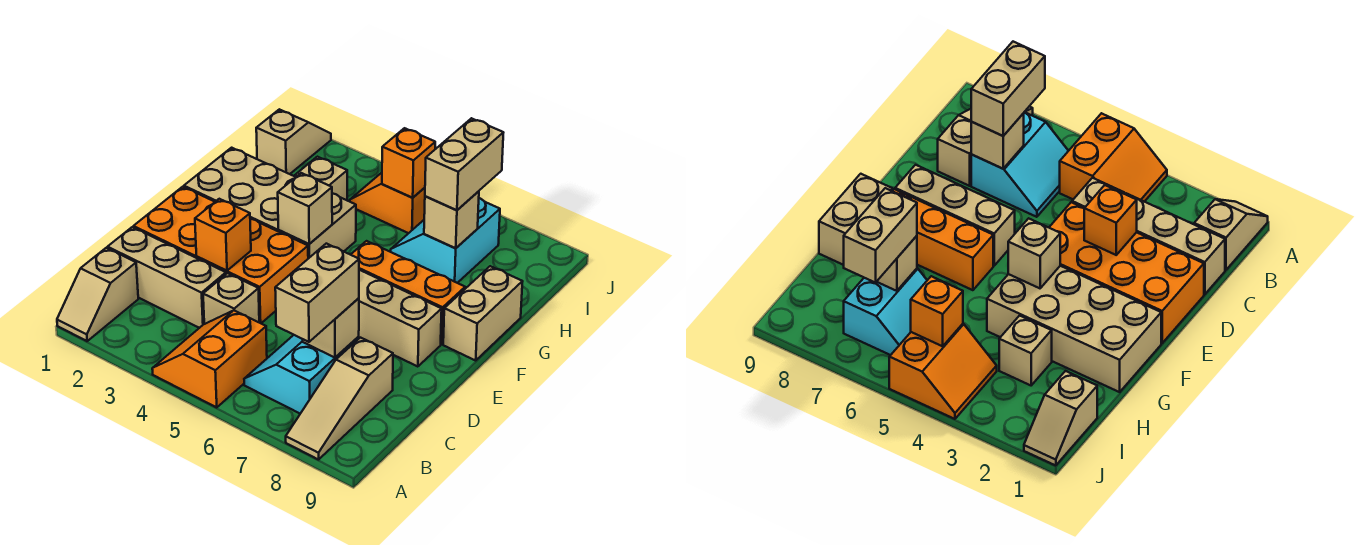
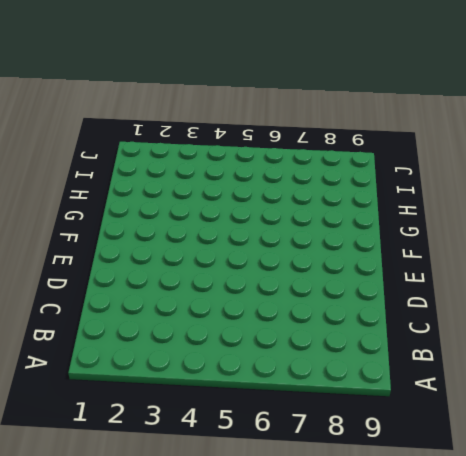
none -> tan 1x2 slope [57,248,138,341]
none -> orange 2x2 slope [152,310,267,408]
none -> tan 1x3 slope [286,338,393,460]

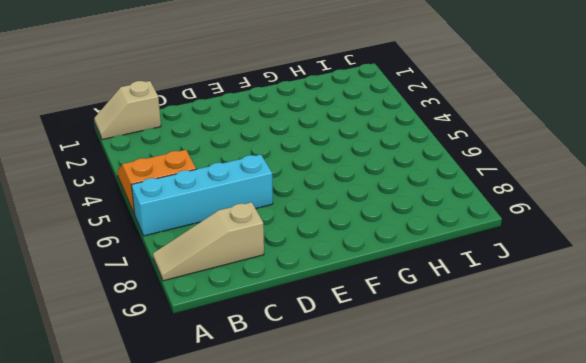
cyan 1x4 brick [131,155,273,236] -> cyan 2x2 slope [244,335,359,414]
none -> tan 1x3 brick [108,227,226,328]
none -> tan 1x1 brick [203,273,259,324]
none -> orange 2x4 brick [133,187,308,323]

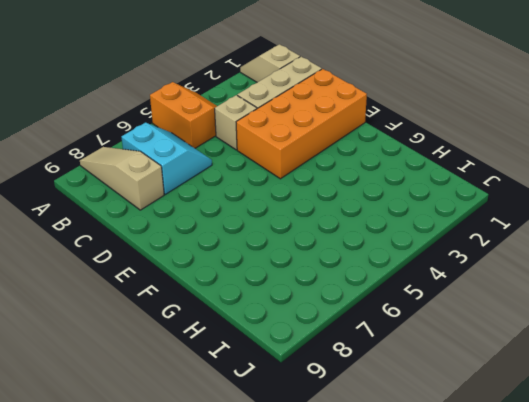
none -> tan 1x3 brick [359,270,442,367]
none -> tan 2x4 brick [184,148,356,259]
none -> orange 1x3 brick [351,241,465,344]

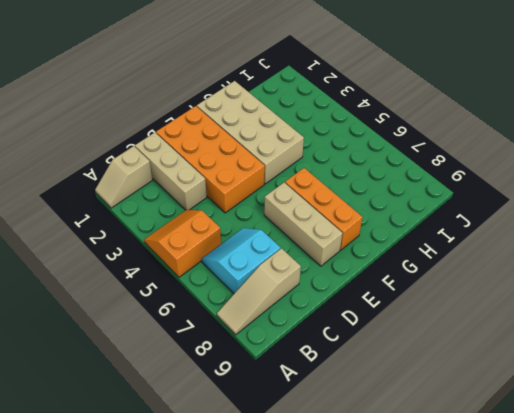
none -> tan 1x1 brick [203,273,259,324]
none -> tan 1x2 brick [443,266,523,361]
none -> tan 1x1 brick [295,157,347,200]

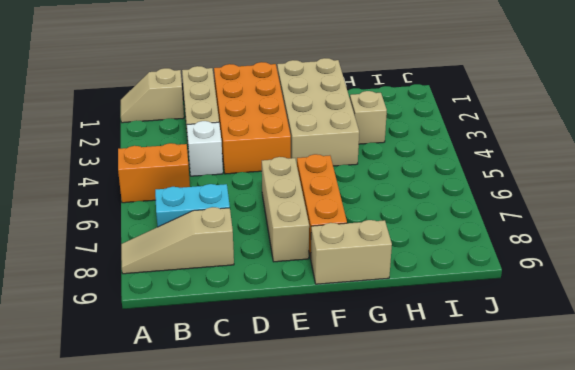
white 1x1 brick [187,121,223,176] -> tan 1x1 brick [203,273,259,324]
none -> cyan 2x2 slope [391,198,500,283]
none -> tan 1x2 slope [256,109,331,174]
none -> orange 2x2 slope [350,173,425,233]

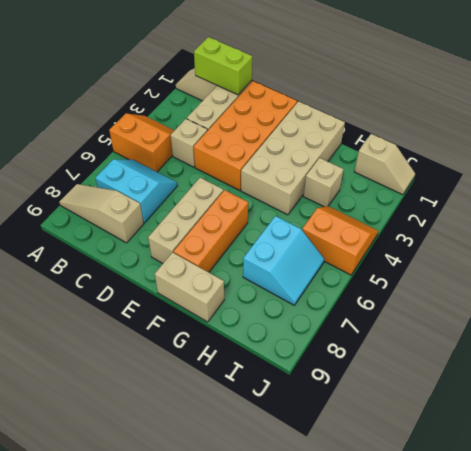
lime 1x2 brick [194,37,252,95] -> none
cyan 2x2 slope [243,216,324,305] -> cyan 2x2 slope turned to [391,198,500,283]
none -> tan 1x1 brick [303,298,359,358]
none -> orange 1x1 brick [195,199,251,271]
none -> tan 1x1 brick [278,173,332,244]

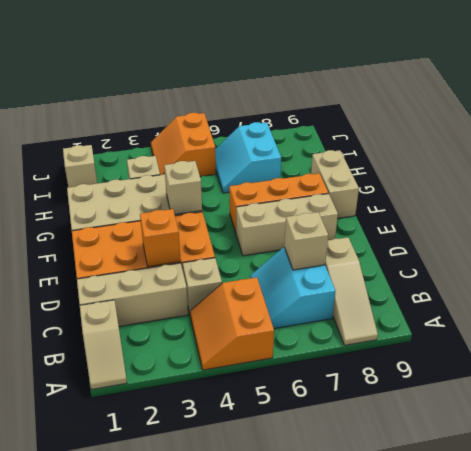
none -> tan 1x1 brick [424,191,479,248]
none -> orange 1x1 brick [382,128,435,198]
none -> tan 1x2 brick [275,244,359,342]

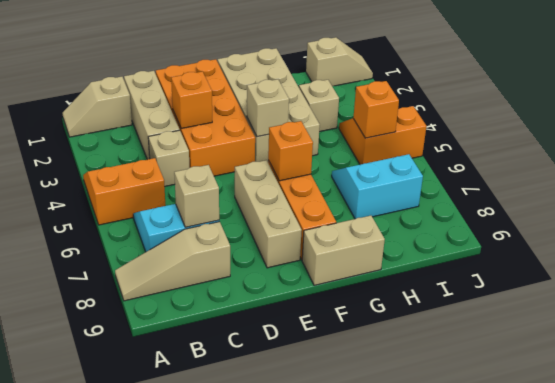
orange 1x1 brick [268,121,313,181] -> none
none -> tan 1x1 brick [424,191,479,248]
none -> tan 1x2 brick [275,244,359,342]
none -> tan 1x2 brick [425,118,503,210]

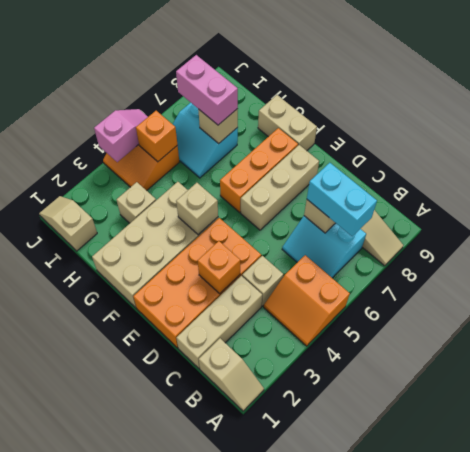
cyan 1x2 brick [307,163,377,236] -> tan 1x2 brick [275,244,359,342]
pink 1x2 brick [176,55,238,125] -> tan 1x2 brick [425,118,503,210]
pink 1x2 slope [94,109,148,162] -> none

